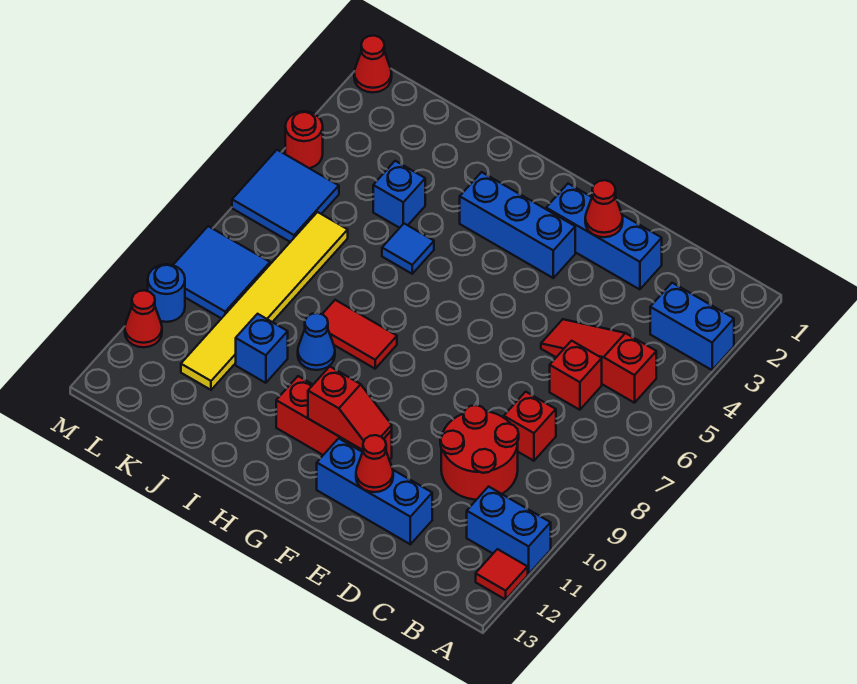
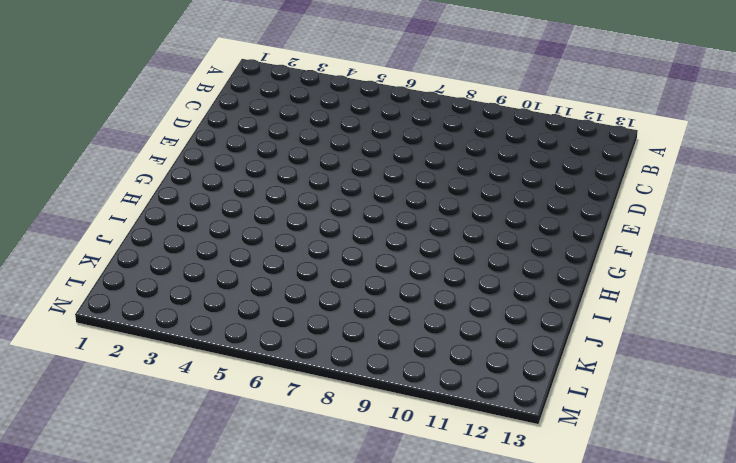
none -> blue 1x2 brick [650,283,734,370]
none -> blue 1x2 brick [467,487,551,574]
none -> red 1x1 tile [476,549,528,599]

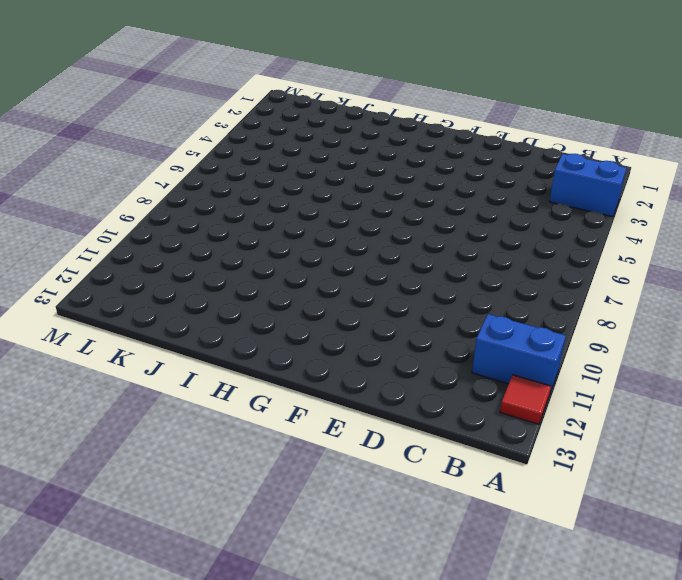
none -> red 1x3 slope [541,319,656,403]
none -> red 1x1 brick [550,341,602,410]
none -> red 1x1 brick [504,392,556,461]

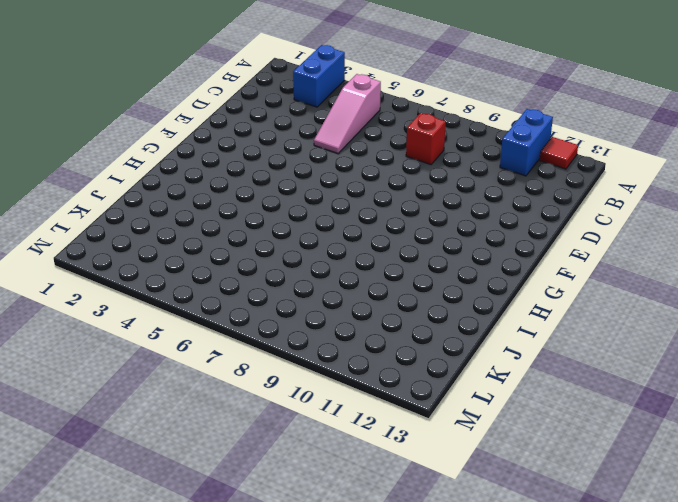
pink 1x3 slope [314,74,381,153] -> red 1x3 slope [541,319,656,403]
none -> red 1x1 brick [550,341,602,410]
none -> red 2x2 round brick [440,405,519,500]
none -> blue 1x3 brick [546,184,662,289]

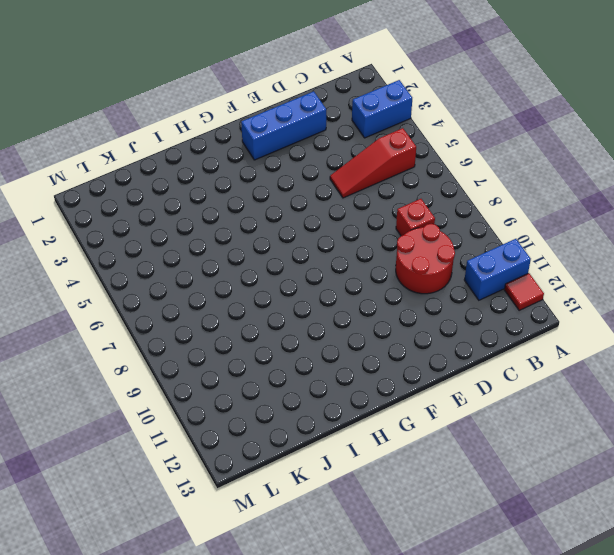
none -> red 1x1 brick [550,341,602,410]
none -> blue 1x3 brick [317,438,432,544]
none -> blue 1x3 brick [460,172,575,278]

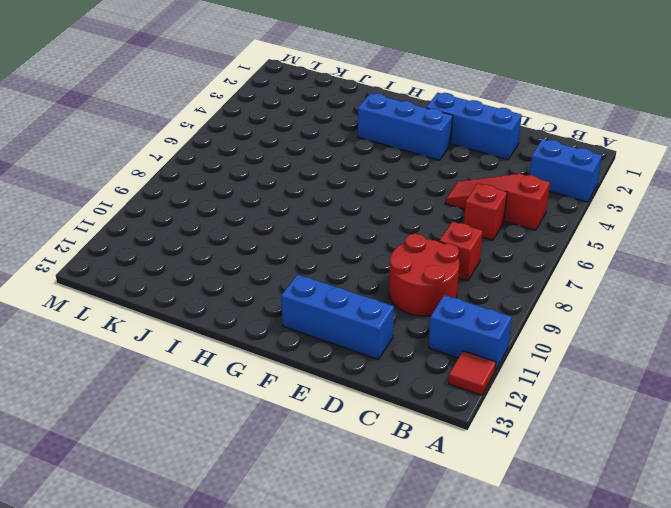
none -> red 1x3 brick [276,376,392,460]
none -> red 1x2 tile [322,300,397,369]
none -> blue 1x1 tile [382,224,434,274]

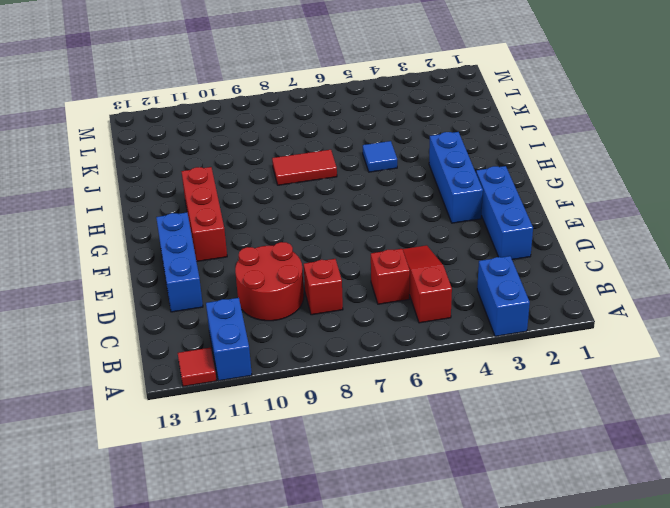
red 1x2 tile [272,150,337,185] -> red 1x2 tile turned to [322,300,397,369]
none -> blue 1x1 cone [298,313,335,370]
none -> blue 1x1 brick [373,161,425,228]
none -> blue 1x1 brick [236,314,288,383]

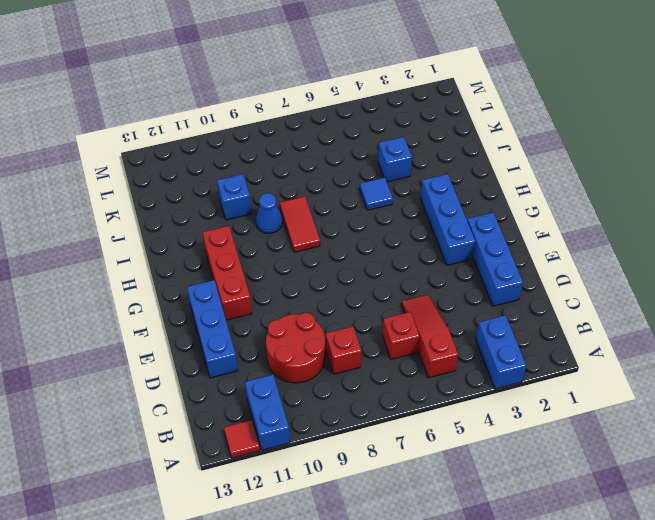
none -> yellow 1x6 tile [181,212,348,390]
none -> blue 2x2 tile [232,150,339,242]
none -> blue 2x2 tile [173,226,270,318]

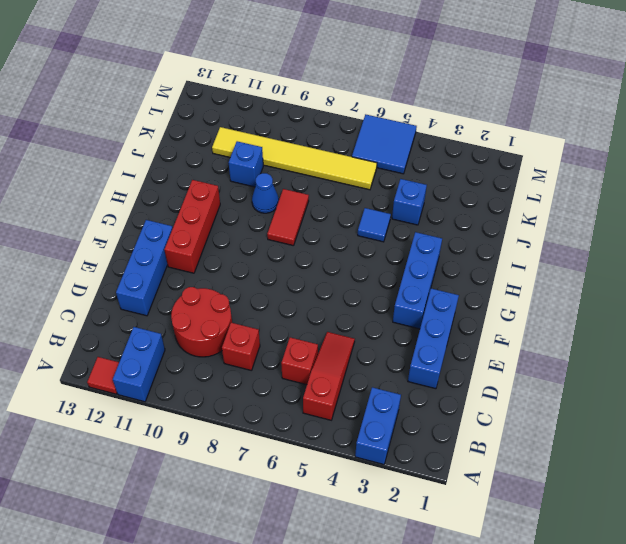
none -> blue 2x2 tile [173,226,270,318]
none -> red 1x1 cone [354,36,392,92]
none -> red 1x1 round brick [285,111,323,168]

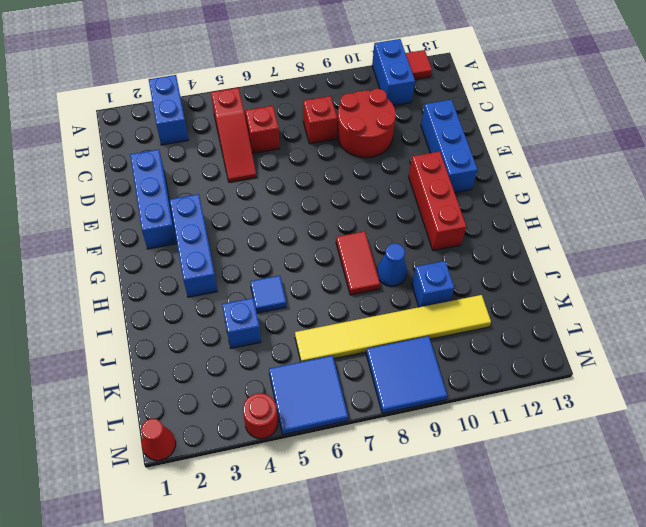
none -> blue 1x1 round brick [148,264,185,322]
none -> red 1x1 cone [125,290,162,347]
none -> red 1x1 cone [585,180,623,237]

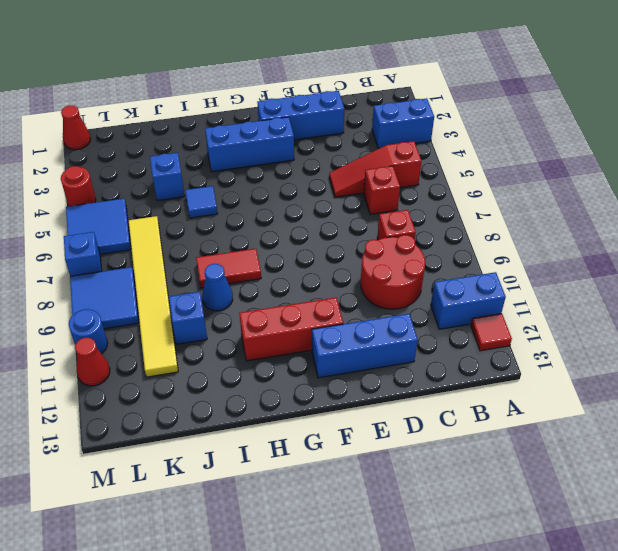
blue 1x1 brick [64,232,102,276] -> none
none -> red 1x1 cone [585,180,623,237]
none -> red 1x1 cone [356,435,393,492]
none -> red 1x2 slope [308,367,392,450]

